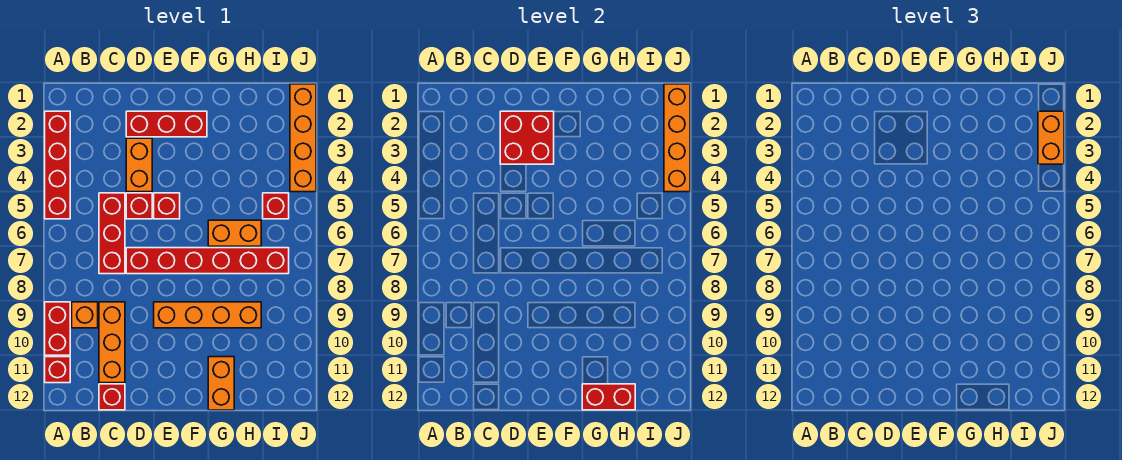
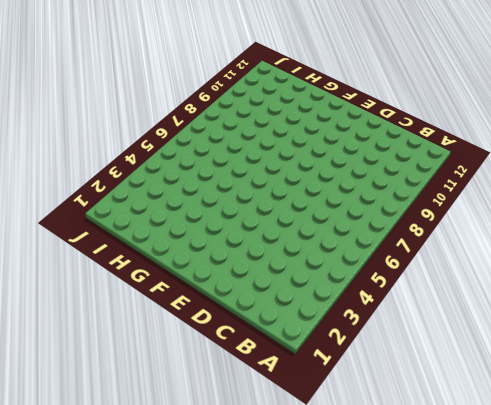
none -> red 1x4 brick [45,111,70,219]
none -> red 1x2 brick [45,302,70,355]
none -> red 1x1 brick [45,357,70,383]

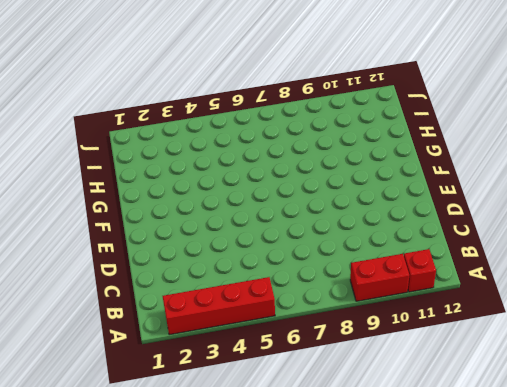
none -> orange 1x1 brick [72,302,98,328]
none -> red 1x3 brick [99,193,125,274]
none -> orange 1x3 brick [99,302,125,383]

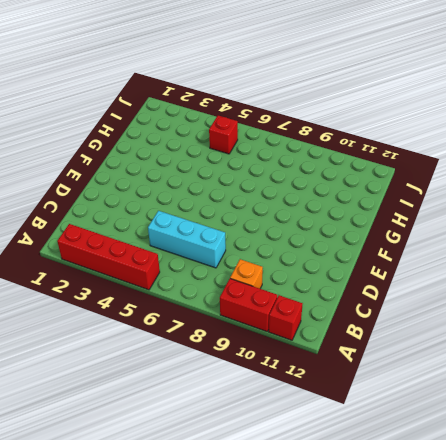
cyan 1x3 brick [148,211,226,268] -> red 1x3 brick [99,193,125,274]
none -> orange 1x3 brick [99,302,125,383]
none -> red 1x1 brick [99,384,125,410]
none -> red 1x3 brick [126,111,207,137]

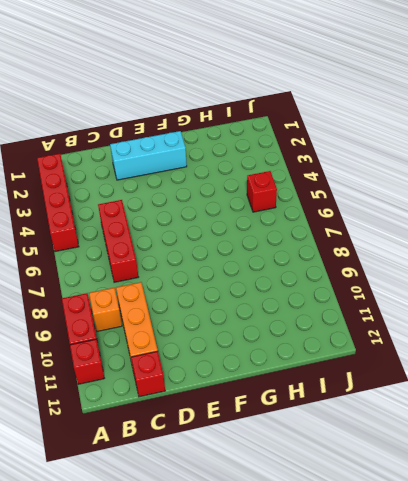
cyan 1x3 brick [110,131,187,180] -> red 1x3 brick [126,111,207,137]
none -> orange 1x2 brick [126,138,152,192]
none -> red 1x1 brick [126,193,152,219]
none -> red 1x6 brick [126,248,289,274]

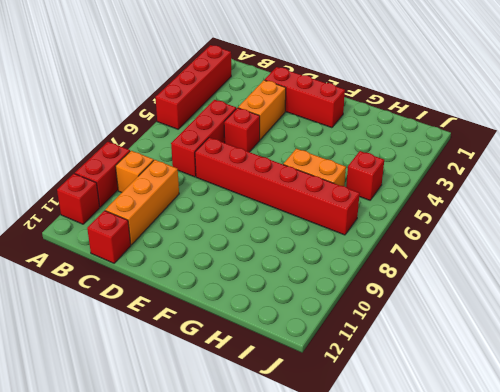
none -> red 1x1 brick [154,193,180,219]
none -> orange 1x4 brick [154,302,261,328]
none -> orange 1x2 brick [208,357,234,410]

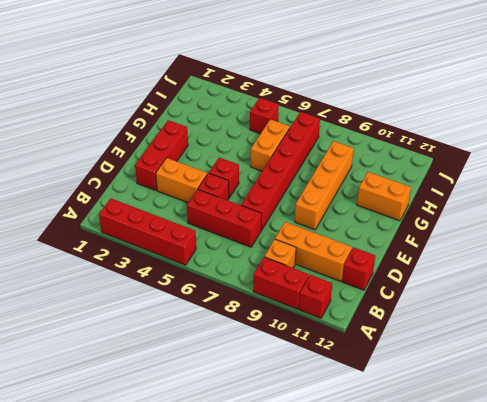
none -> orange 1x4 brick [290,84,316,192]
none -> red 2x2 brick [500,111,554,164]
none -> red 1x2 brick [582,384,635,410]

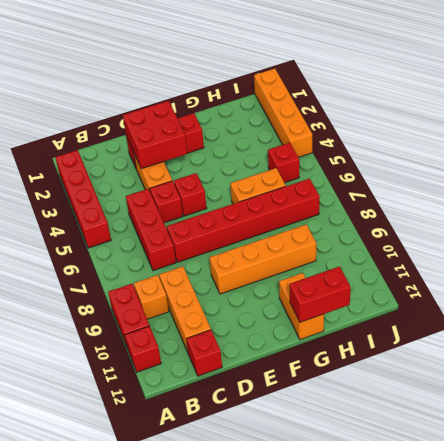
none -> orange 1x4 brick [664,84,690,192]
none -> orange 1x2 brick [1038,111,1064,164]

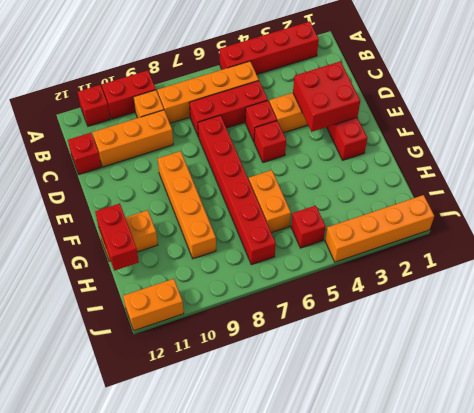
orange 1x4 brick [157,61,259,123] -> orange 1x4 brick moved to [664,84,690,192]
orange 1x2 brick [123,279,184,331] -> orange 1x2 brick moved to [1038,111,1064,164]

